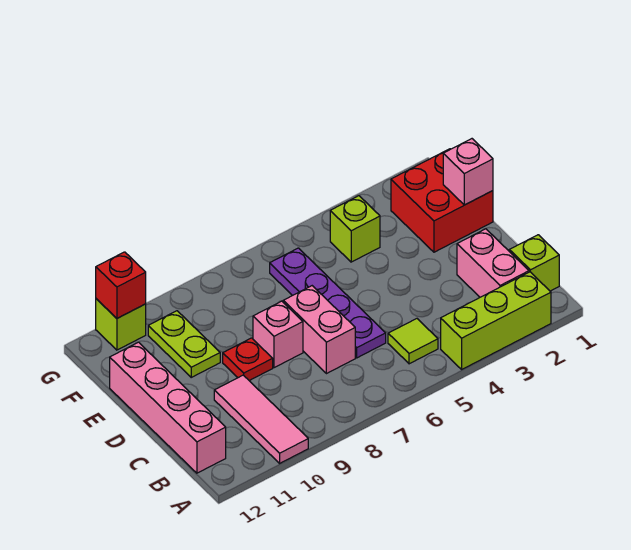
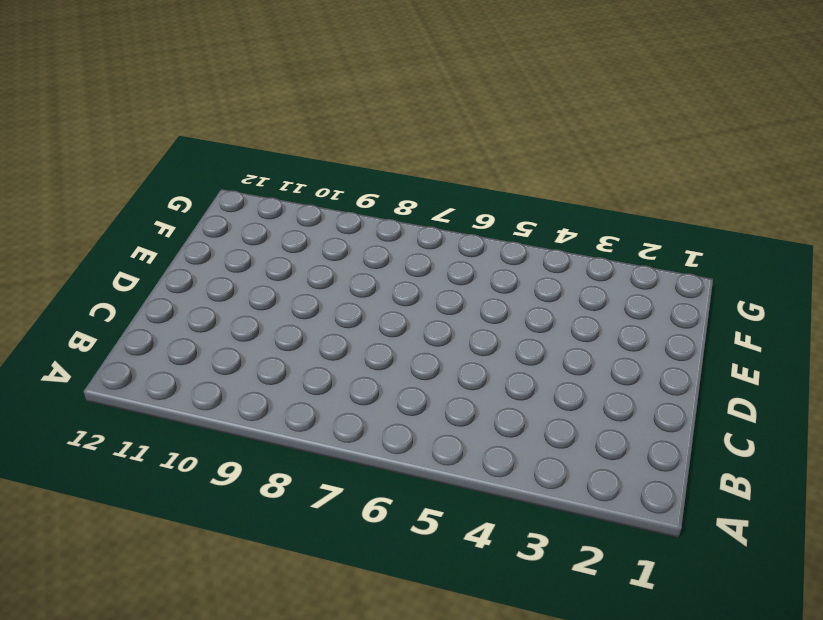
none -> lime 1x3 brick [441,272,551,369]
none -> pink 1x3 tile [214,375,308,463]
none -> lime 1x1 brick [509,235,559,291]

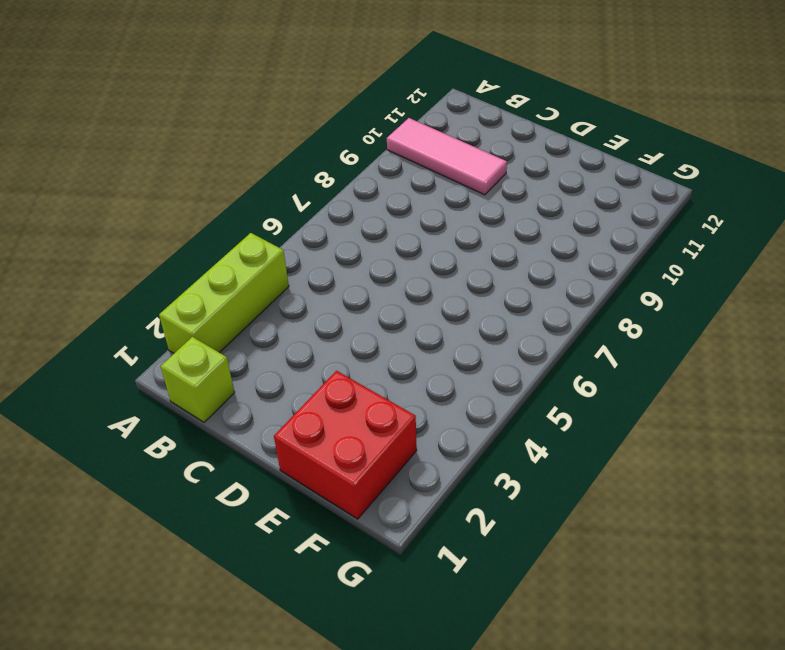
none -> pink 1x2 brick [457,229,529,297]
none -> lime 1x1 tile [388,319,438,364]
none -> pink 1x4 brick [110,342,226,473]

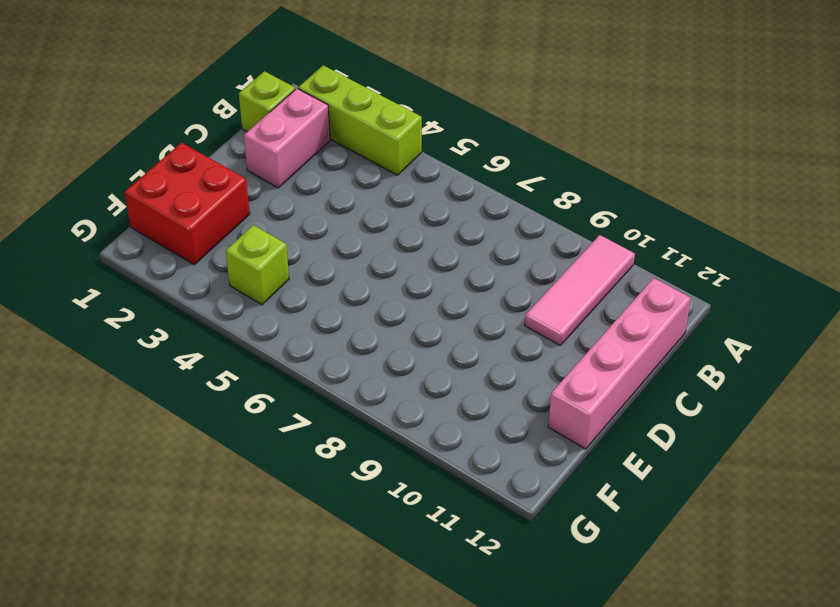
none -> lime 1x1 tile [388,319,438,364]
none -> purple 1x4 plate [270,248,386,358]
none -> pink 1x2 brick [283,286,355,374]

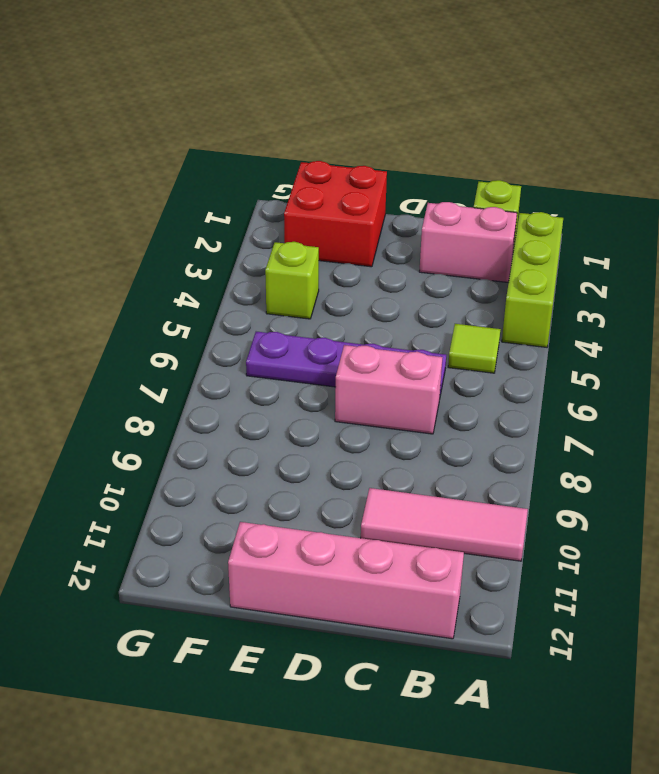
none -> pink 1x1 brick [253,301,303,368]
none -> red 1x1 plate [223,338,273,381]
none -> lime 1x2 plate [148,311,220,377]

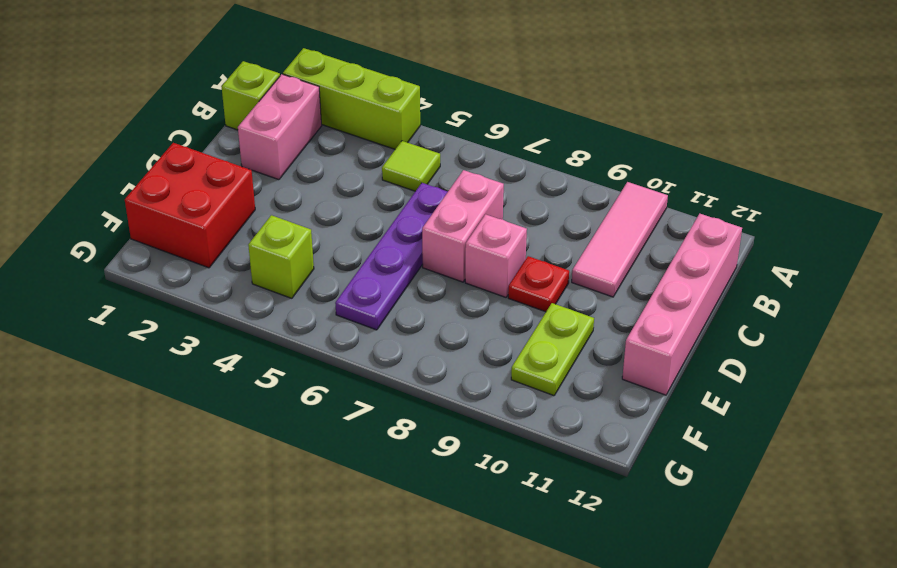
none -> lime 1x1 brick [96,299,146,350]
none -> pink 1x1 brick [443,139,493,205]
none -> red 1x1 brick [96,252,146,318]

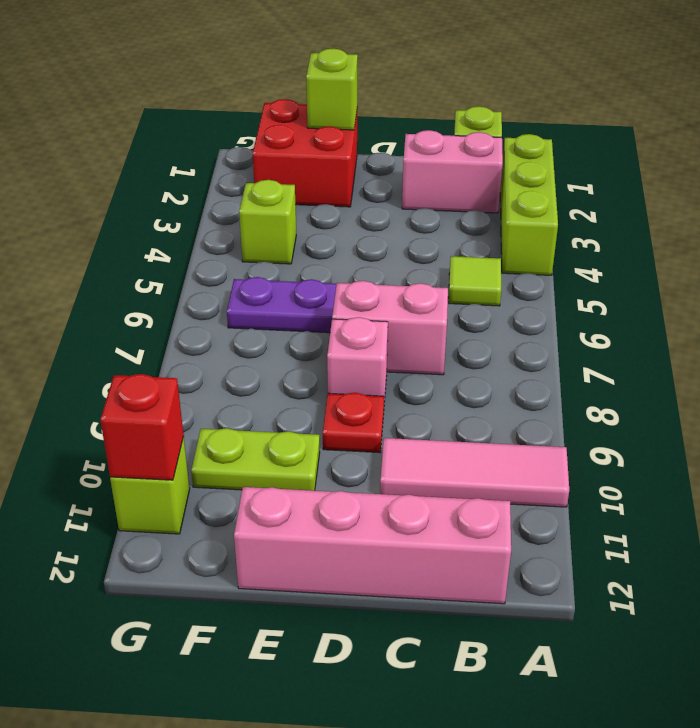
lime 1x1 brick [306,48,358,130] -> pink 1x1 brick [443,139,493,205]

